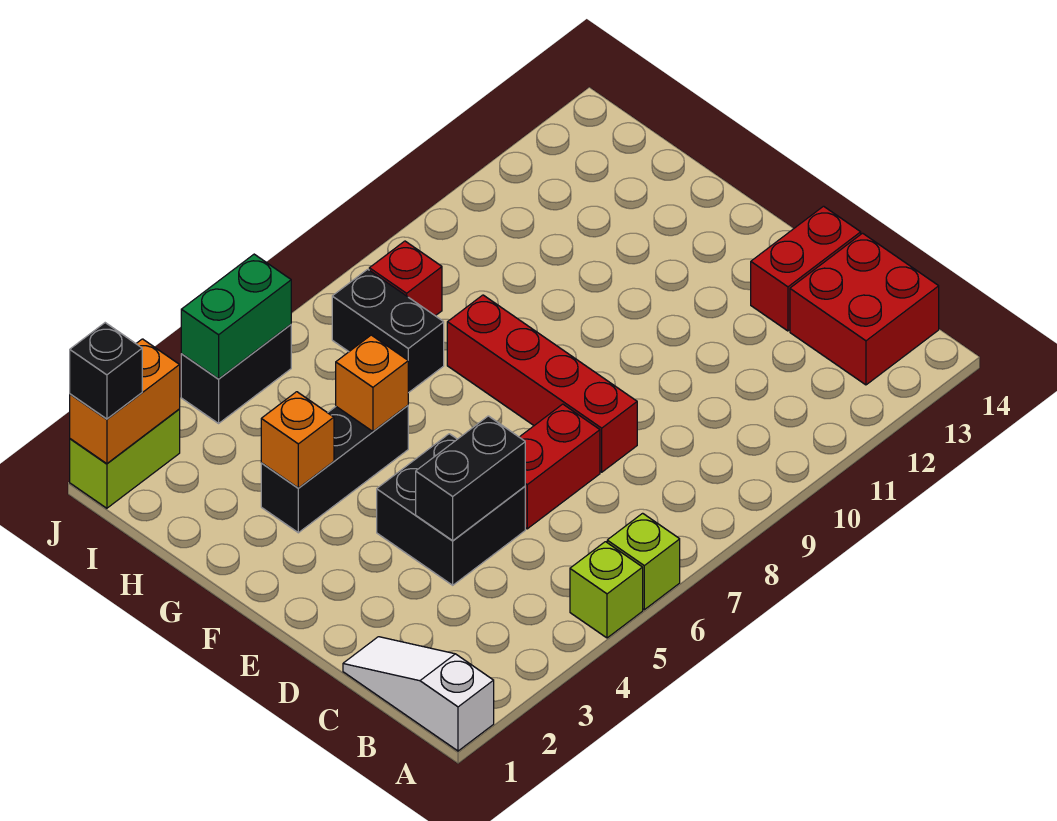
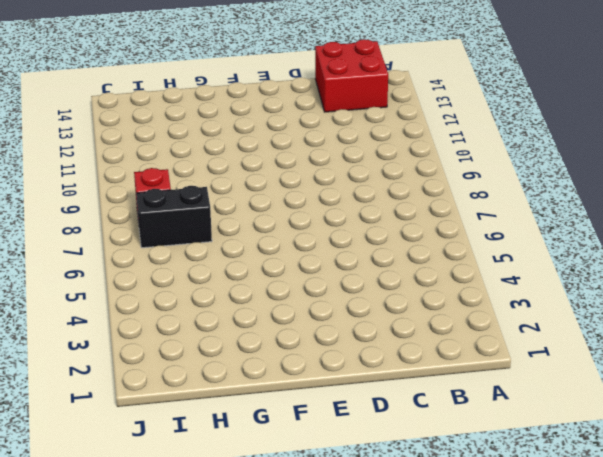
none -> white 1x3 slope [343,637,494,751]
none -> lime 1x1 brick [570,542,643,638]
none -> lime 1x1 brick [607,513,680,610]

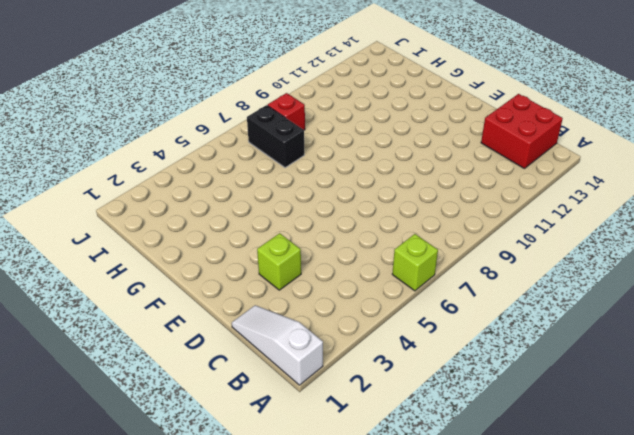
lime 1x1 brick [257,233,301,290] -> lime 1x1 brick moved to [570,542,643,638]
none -> black 2x2 brick [377,434,525,585]
none -> red 1x2 brick [520,404,600,529]
none -> red 1x4 brick [447,295,637,472]

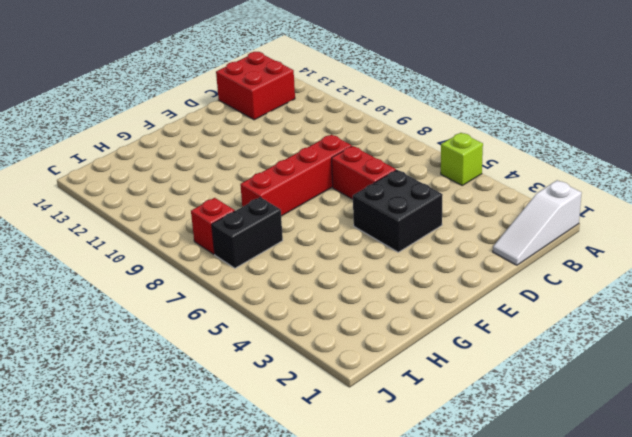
none -> lime 1x1 brick [607,513,680,610]
none -> red 1x2 brick [751,206,861,331]
none -> black 1x3 brick [261,406,408,533]

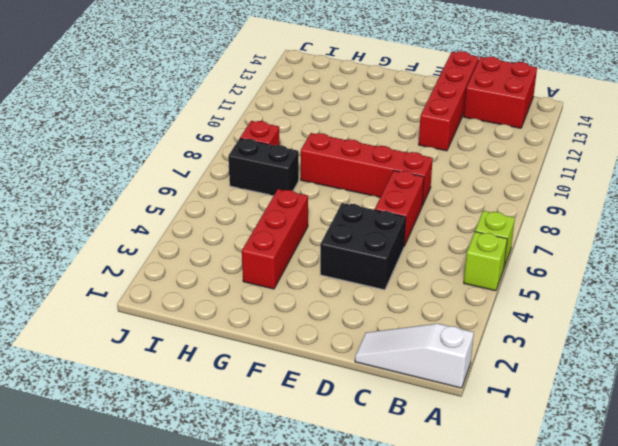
red 1x4 brick [419,51,479,151] -> red 1x2 brick [751,206,861,331]
red 1x3 brick [242,189,308,289] -> black 1x3 brick [261,406,408,533]
none -> lime 1x2 brick [70,409,180,508]
none -> black 1x2 brick [181,325,291,423]
none -> black 1x2 brick [416,416,525,541]

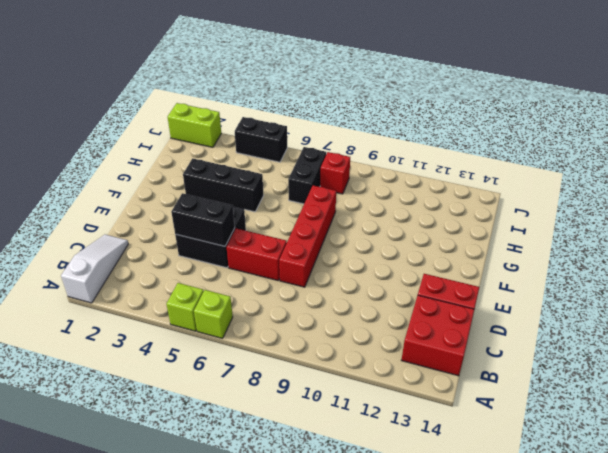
none -> orange 1x1 brick [261,392,334,488]
none -> orange 1x1 brick [336,335,408,431]
none -> orange 1x2 brick [70,339,180,464]

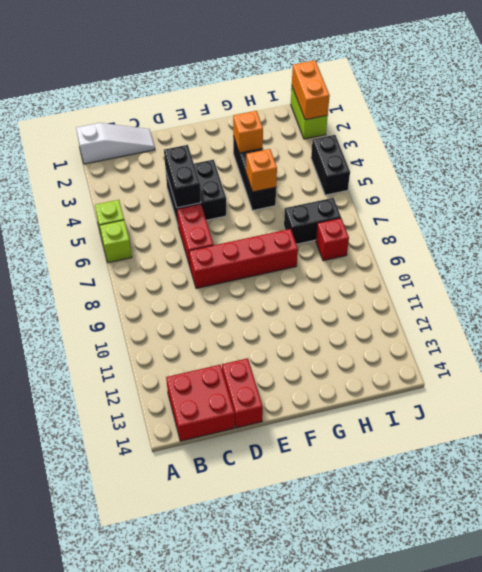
none -> green 1x2 brick [181,254,291,379]
none -> black 1x1 brick [70,323,142,419]

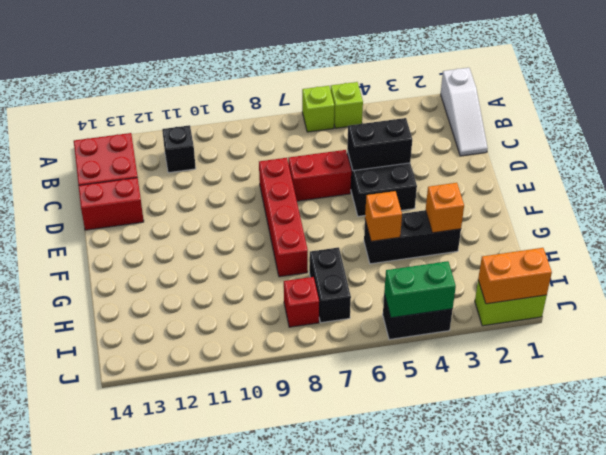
black 1x1 brick [162,125,196,173] -> black 1x1 brick moved to [70,323,142,419]

